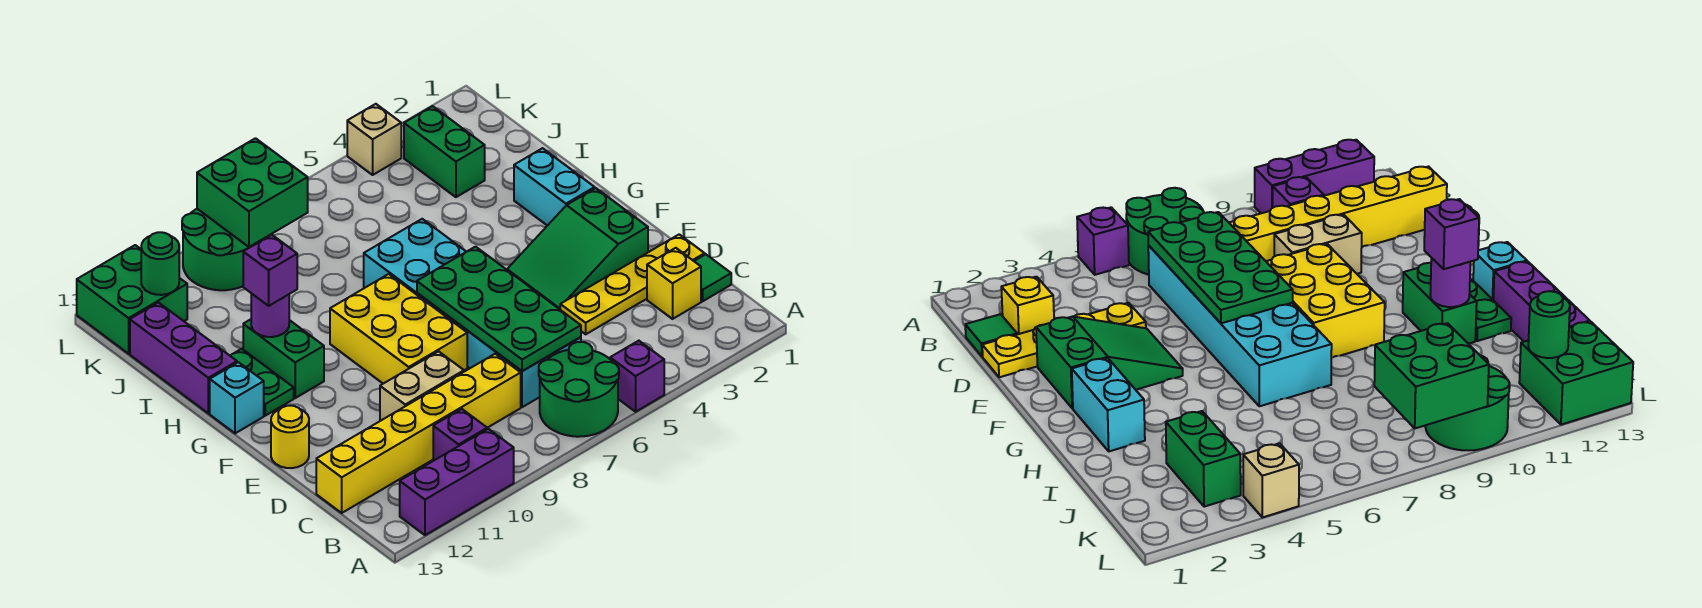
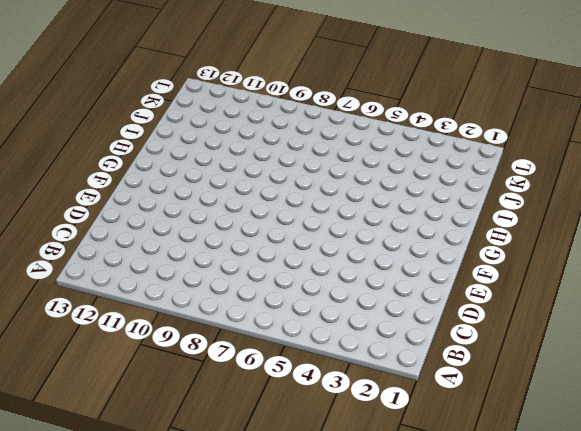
none -> purple 1x1 brick [610,341,664,412]
none -> green 2x2 round brick [539,342,619,437]
none -> purple 1x3 brick [400,429,514,535]

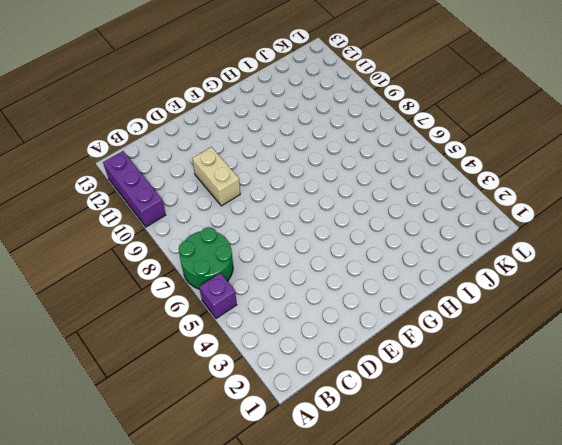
none -> purple 1x1 brick [433,409,487,461]
none -> green 1x1 tile [694,254,731,301]
none -> yellow 1x1 brick [647,248,701,319]

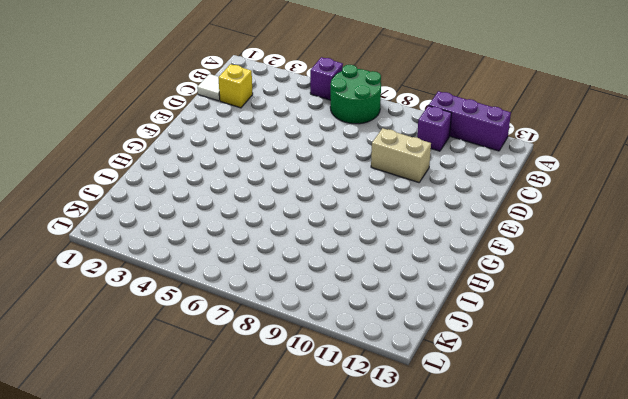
white 1x1 tile [197,74,220,101] -> green 1x1 tile [694,254,731,301]
none -> cyan 2x6 brick [364,219,581,407]
none -> yellow 1x6 brick [316,354,521,513]
none -> yellow 1x4 plate [560,234,705,334]

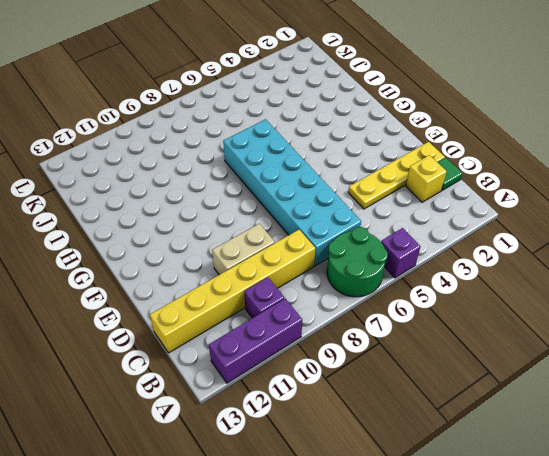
none -> green 2x3 slope [507,188,648,309]
none -> yellow 2x3 brick [330,274,467,384]
none -> yellow 1x1 round brick [271,406,309,468]

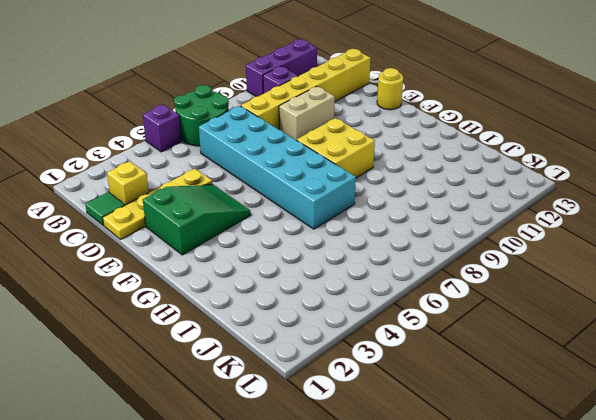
yellow 2x2 brick [297,118,375,178] -> yellow 2x3 brick [330,274,467,384]
none -> cyan 1x2 brick [514,148,595,226]
none -> green 1x2 brick [243,319,324,398]
none -> green 1x2 plate [230,349,294,416]

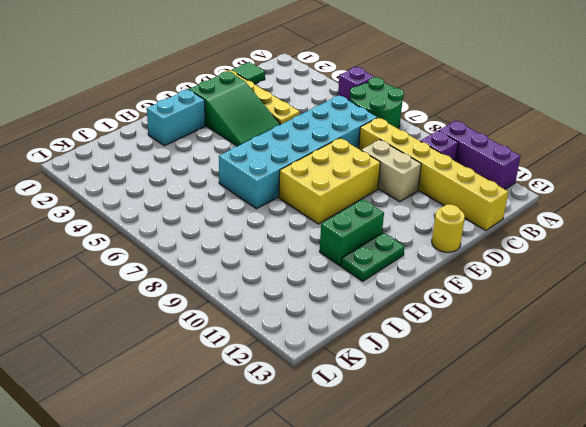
none -> yellow 1x1 brick [647,248,701,319]
none -> cyan 1x1 brick [210,362,264,433]
none -> purple 1x3 brick [130,303,237,413]

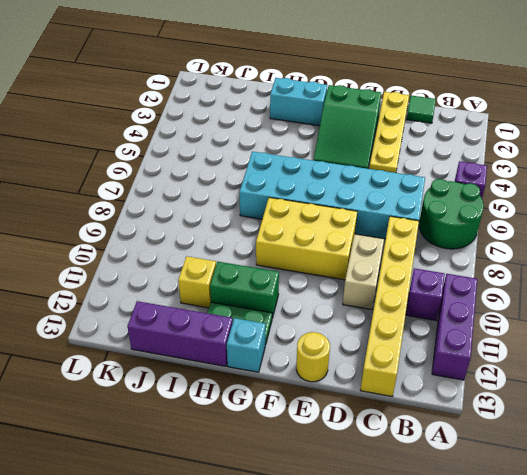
yellow 1x1 brick [178,256,216,308] -> yellow 1x1 brick moved to [647,248,701,319]
none -> green 1x2 brick [404,106,485,197]
none -> green 2x2 round brick [182,209,261,290]
none -> green 2x2 brick [77,245,187,354]

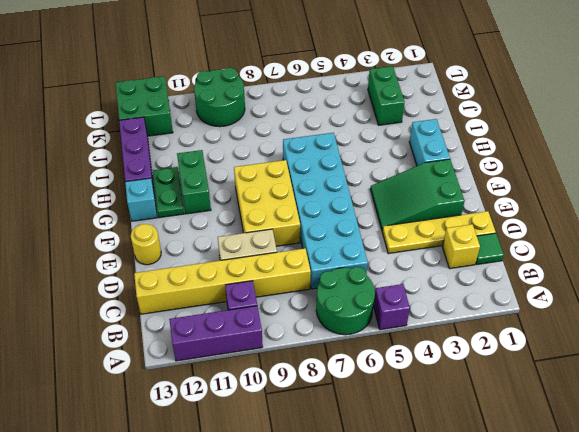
none -> tan 1x1 brick [347,104,401,175]
none -> green 2x4 plate [417,247,581,371]
none -> purple 1x1 round brick [251,293,289,337]

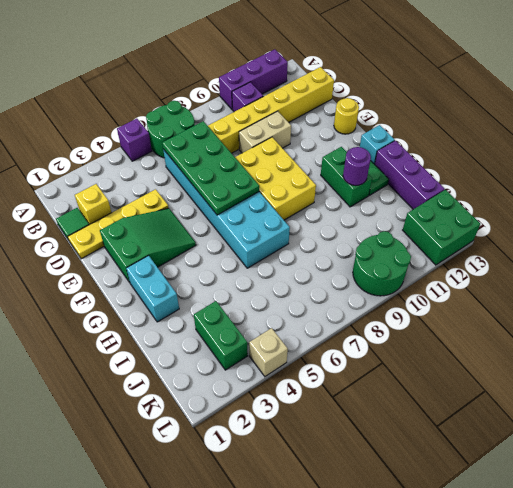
none -> green 2x2 brick [197,138,308,247]
none -> green 1x1 round brick [141,232,179,295]
none -> purple 1x1 brick [243,235,297,306]

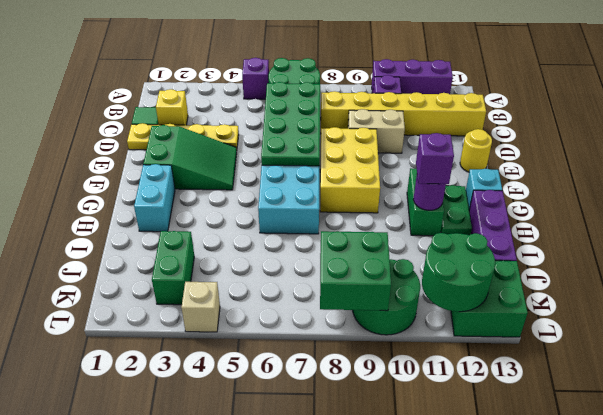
green 2x2 round brick [422,233,495,312] -> green 1x1 round brick [141,232,179,295]

